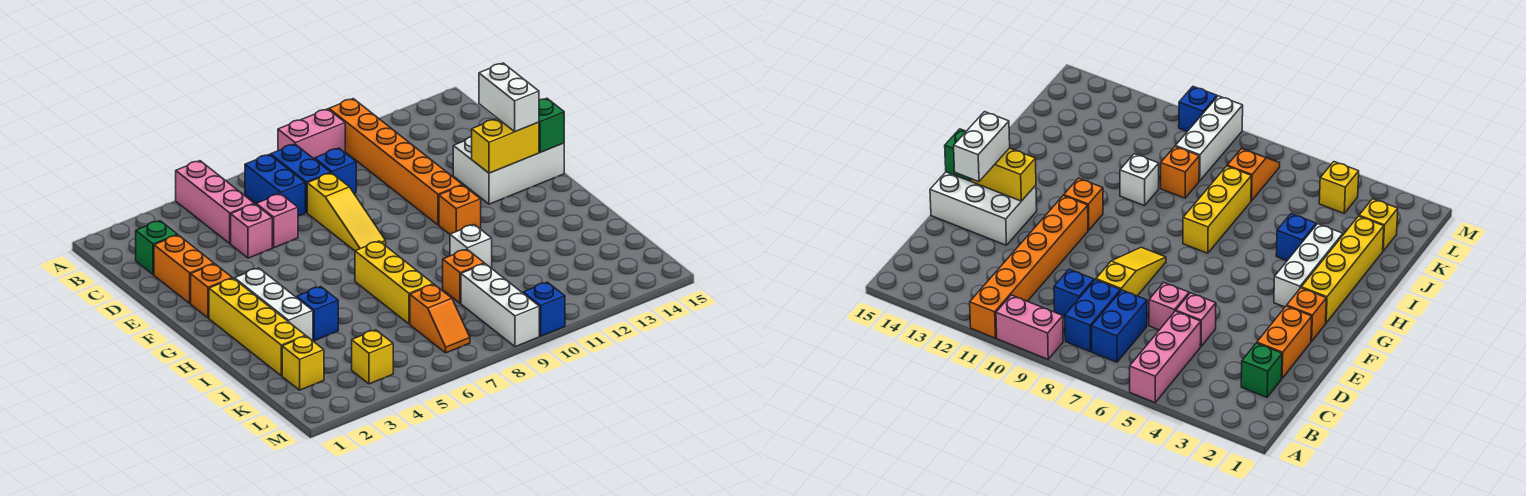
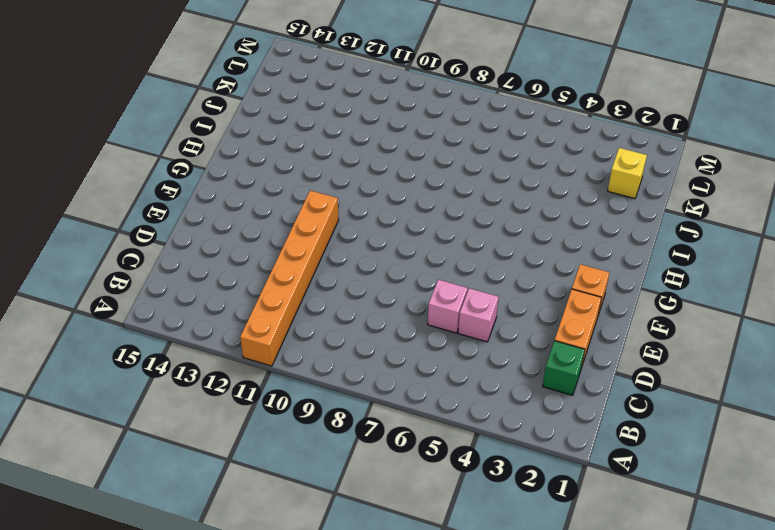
none -> pink 1x3 brick [176,161,254,244]
none -> pink 1x2 brick [278,109,345,159]
none -> blue 1x2 brick [245,154,305,216]

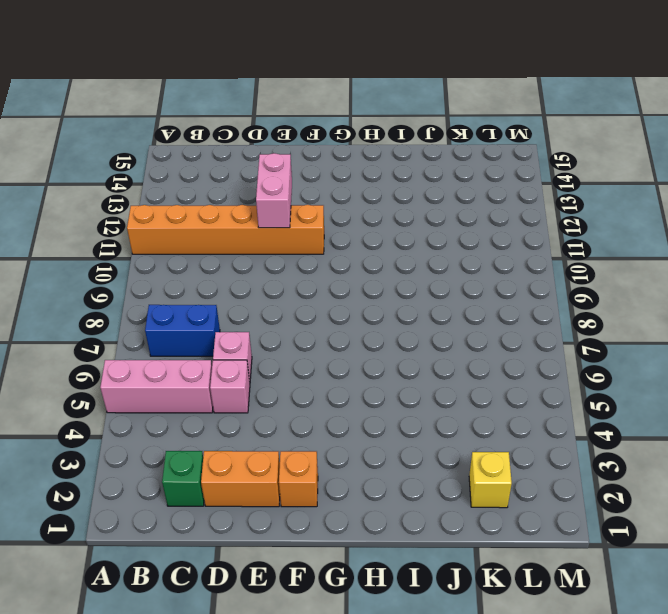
pink 1x2 brick [256,153,292,228] -> pink 1x2 brick moved to [278,109,345,159]
none -> blue 1x2 brick [271,144,331,213]
none -> blue 1x1 brick [315,148,356,193]
none -> yellow 1x3 slope [307,173,386,251]

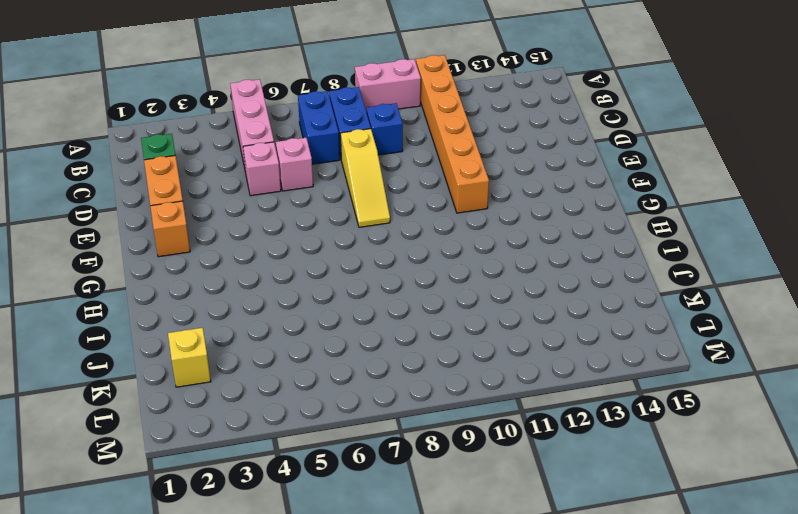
none -> white 2x3 brick [453,137,564,204]
none -> yellow 1x4 brick [209,278,306,376]
none -> white 1x3 brick [234,268,313,341]

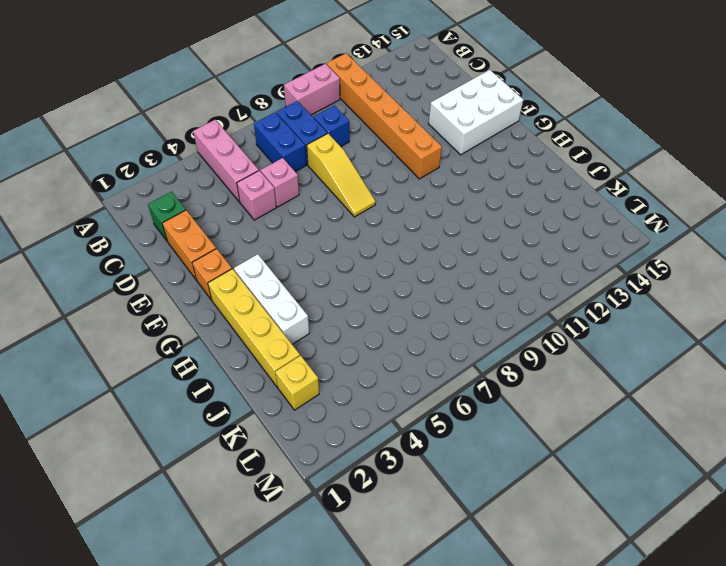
none -> orange 1x1 brick [439,185,481,234]
none -> yellow 1x3 brick [355,241,433,324]
none -> blue 1x1 brick [297,287,338,341]

